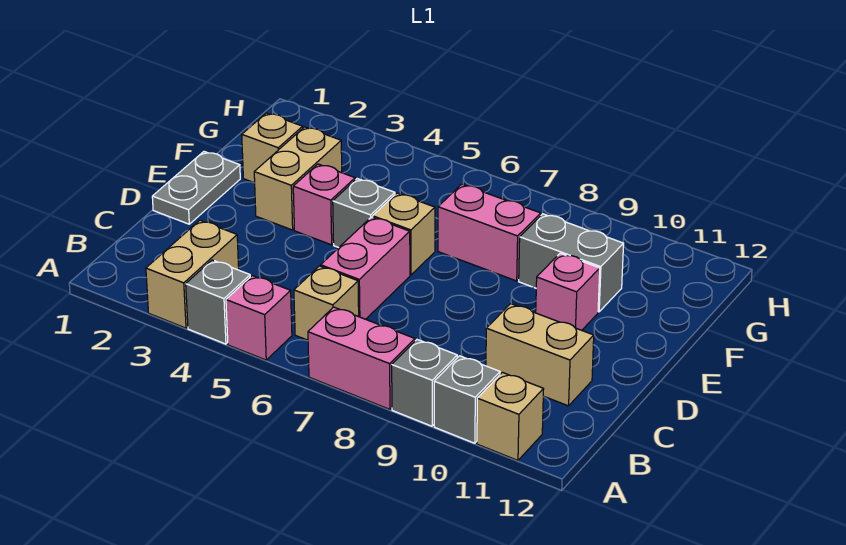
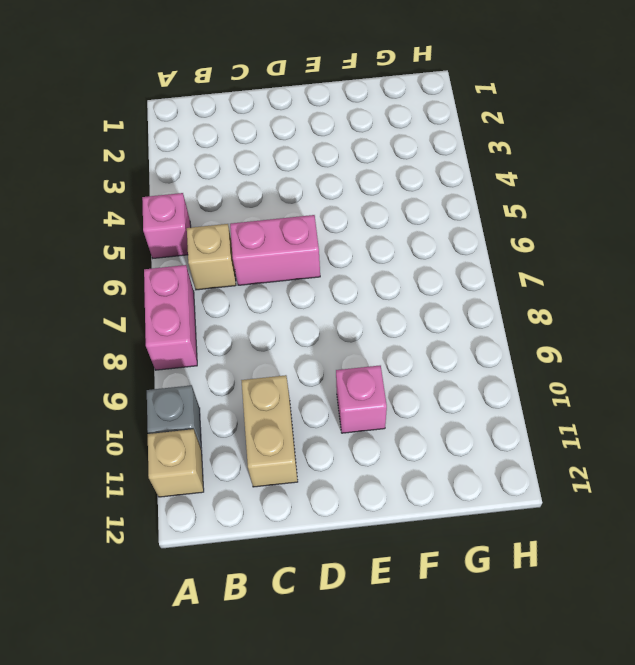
none -> tan 1x2 brick [146,220,239,328]
none -> grey 1x1 brick [186,260,250,344]
none -> grey 1x1 brick [392,340,457,426]

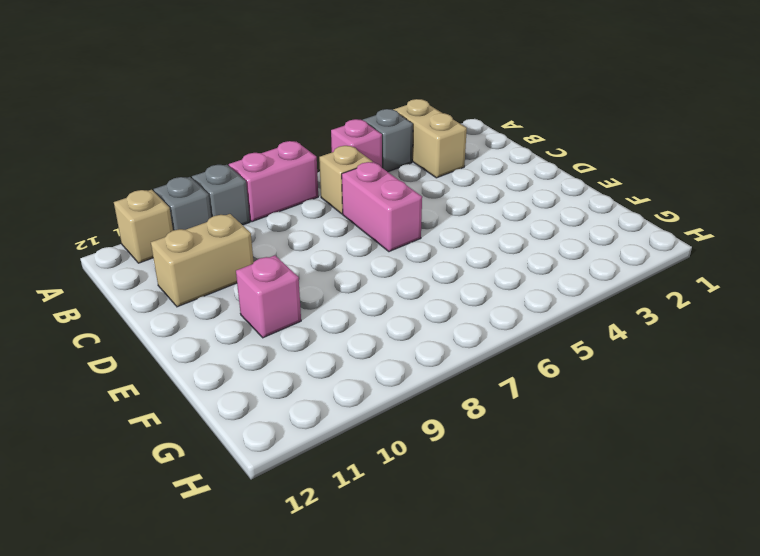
none -> grey 1x2 plate [152,152,240,224]
none -> tan 1x2 brick [254,127,342,230]
none -> pink 1x1 brick [293,164,355,245]

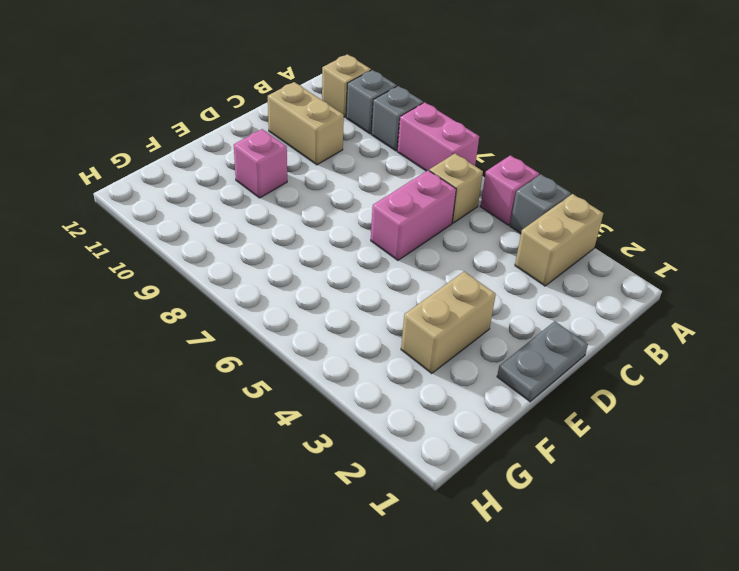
none -> pink 1x1 brick [293,164,355,245]
none -> grey 1x1 brick [333,179,395,248]
none -> tan 1x1 brick [373,193,435,275]

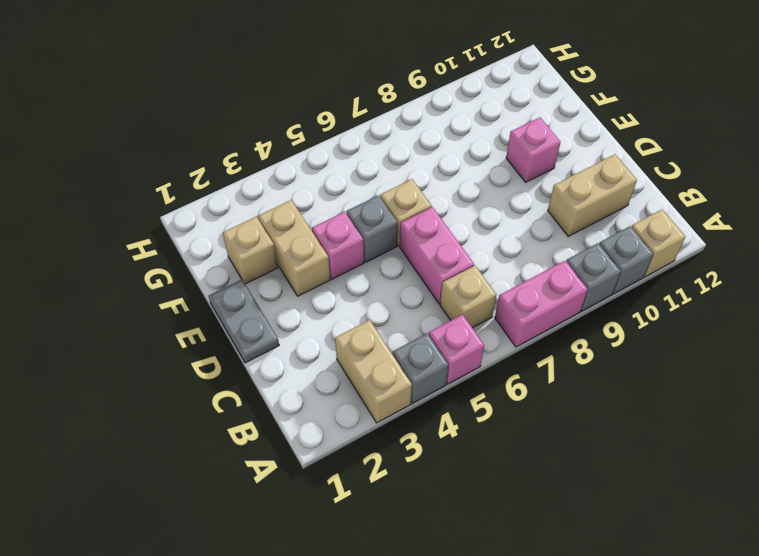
none -> pink 1x2 brick [438,184,541,281]
none -> grey 1x2 brick [519,214,624,312]

